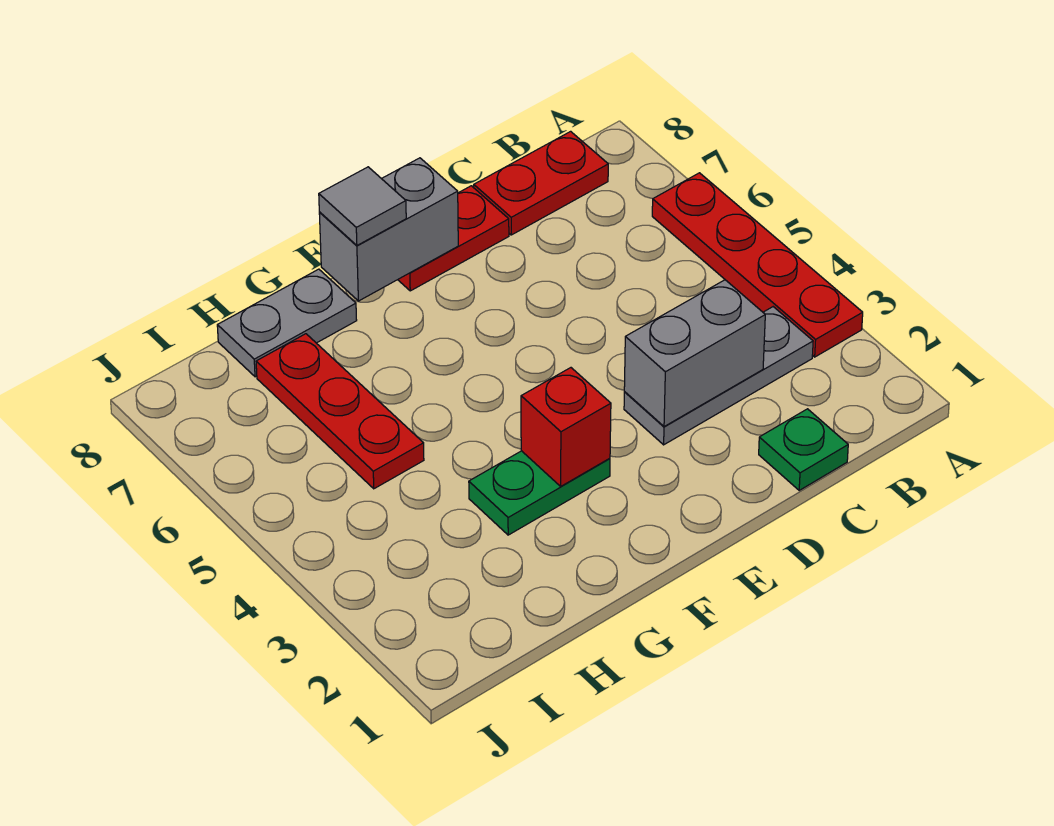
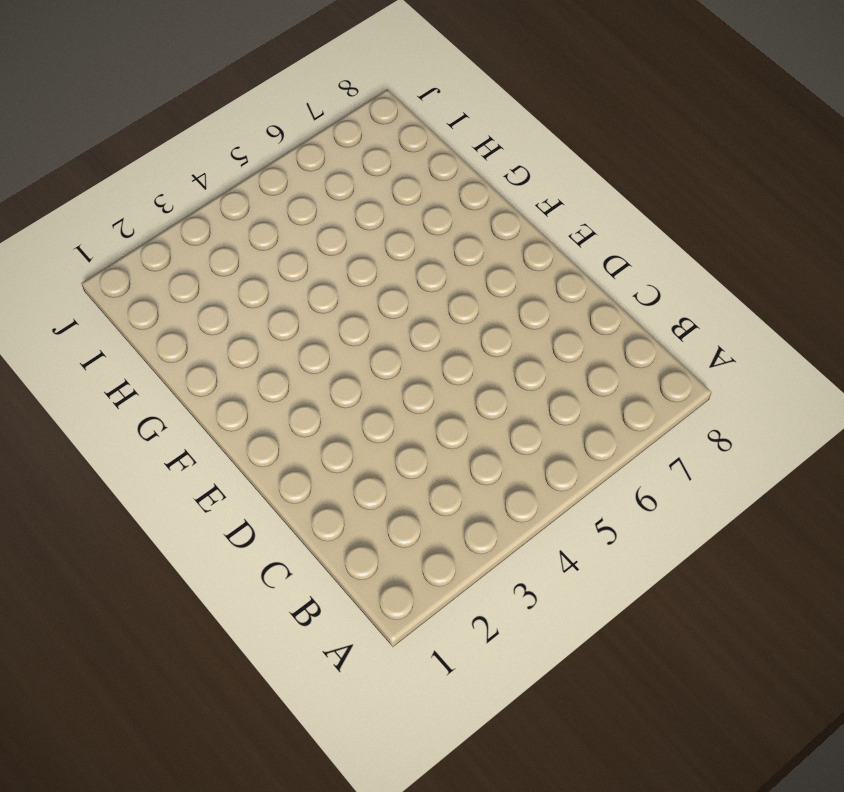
none -> red 1x4 plate [652,173,863,357]
none -> grey 1x3 plate [624,307,813,445]
none -> red 1x2 plate [474,131,608,235]

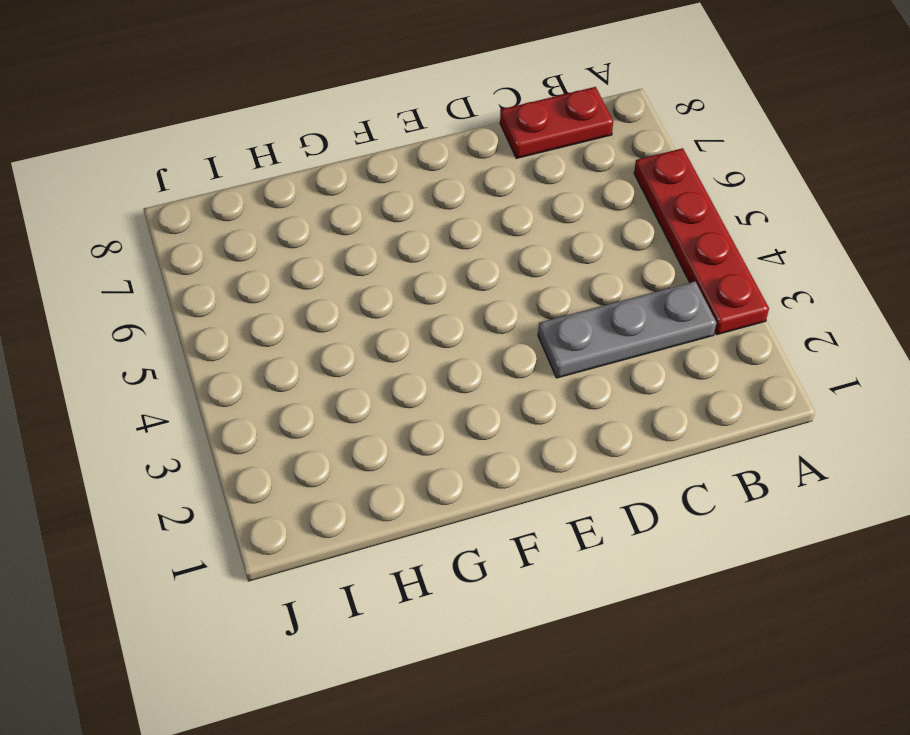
none -> green 1x1 plate [759,409,848,490]
none -> red 1x2 plate [398,186,509,291]
none -> green 1x2 plate [469,451,610,535]

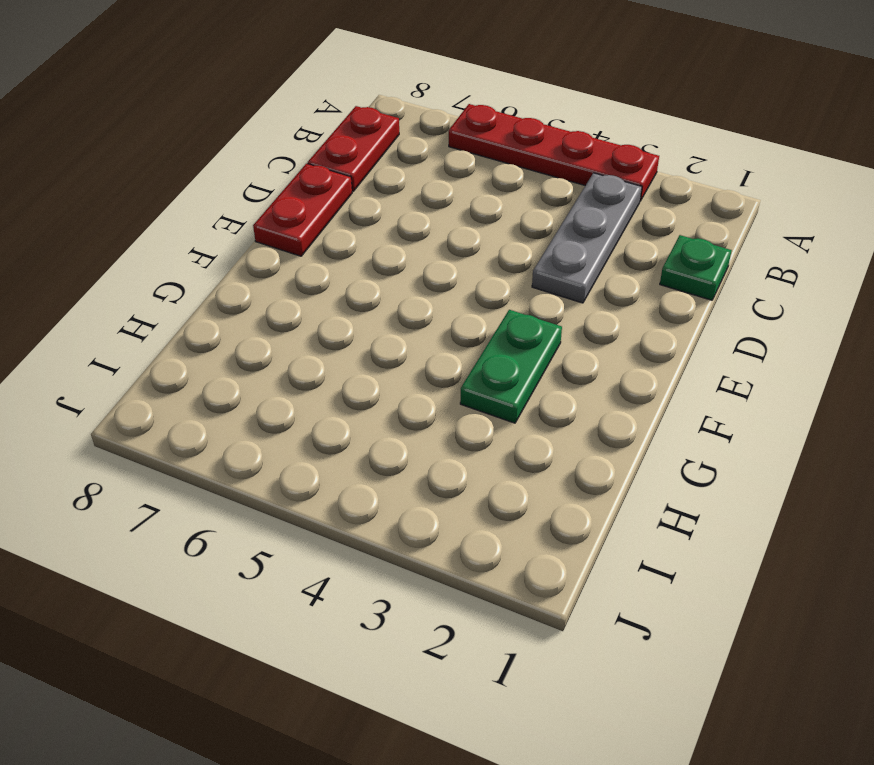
none -> grey 1x2 plate [217,269,357,377]
none -> red 1x3 plate [256,334,424,489]
none -> grey 1x2 brick [624,280,765,427]

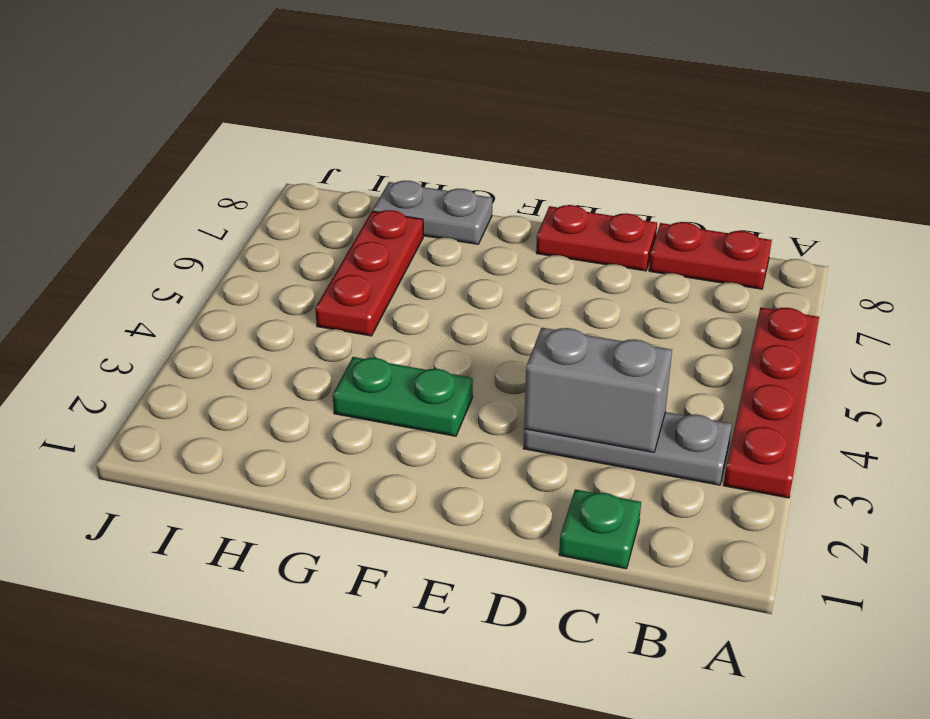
none -> grey 1x2 brick [319,158,458,301]
none -> red 1x1 brick [521,368,611,486]
none -> grey 1x1 tile [319,167,406,245]

